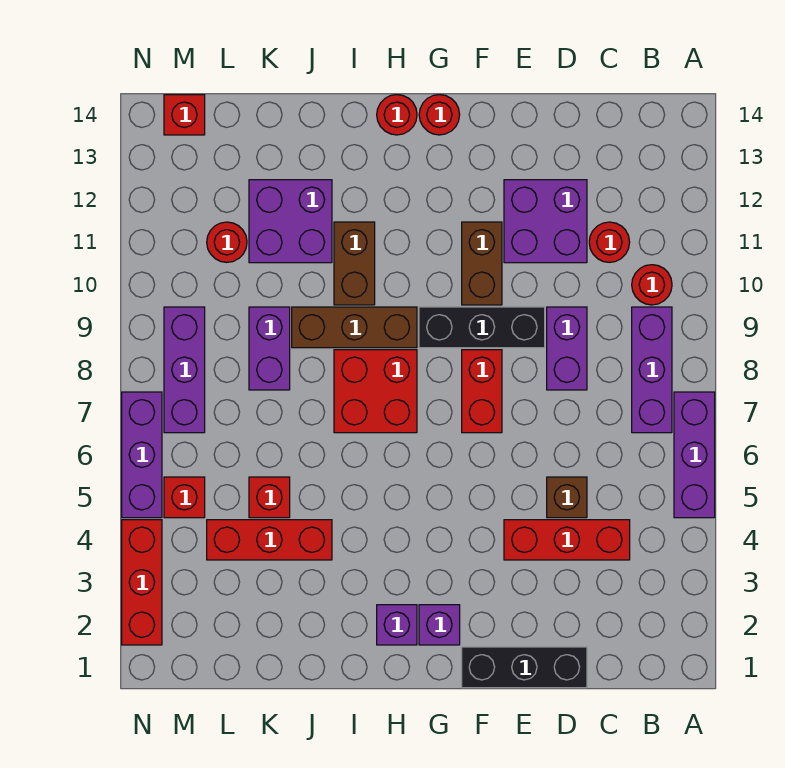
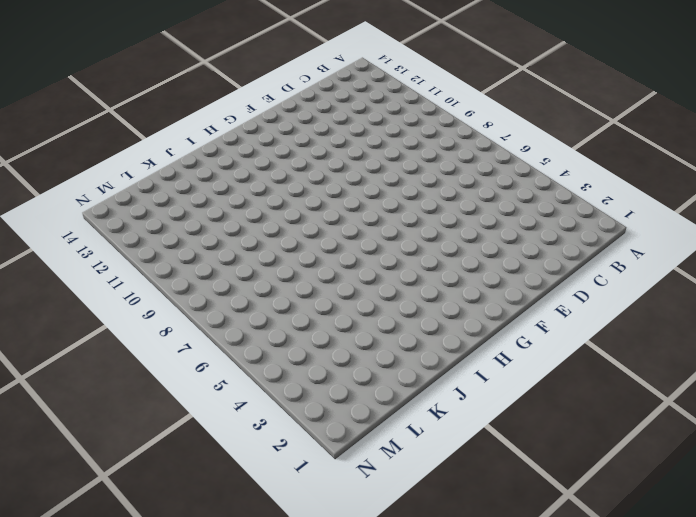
none -> purple 1x3 brick [674,392,715,518]
none -> purple 1x3 brick [632,307,672,433]
none -> red 1x1 round brick [632,265,672,305]

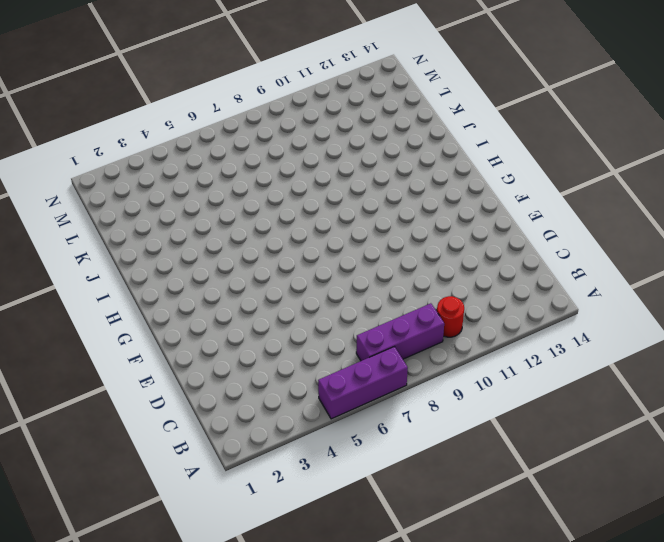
none -> red 1x3 brick [504,520,630,560]
none -> red 1x1 round brick [589,222,630,262]
none -> black 1x3 brick [462,647,587,688]

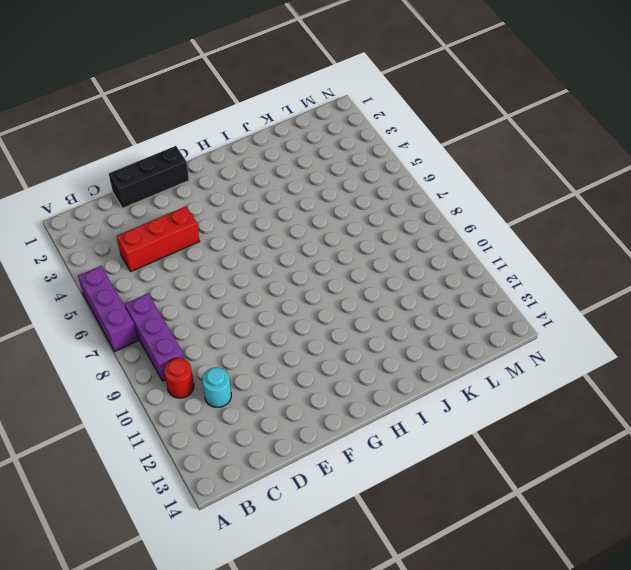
cyan 1x1 round brick [202,367,231,407] -> red 1x1 round brick [589,222,630,262]
none -> brown 1x1 brick [547,477,587,518]
none -> purple 1x2 brick [547,307,587,390]
none -> purple 2x2 brick [504,180,587,263]

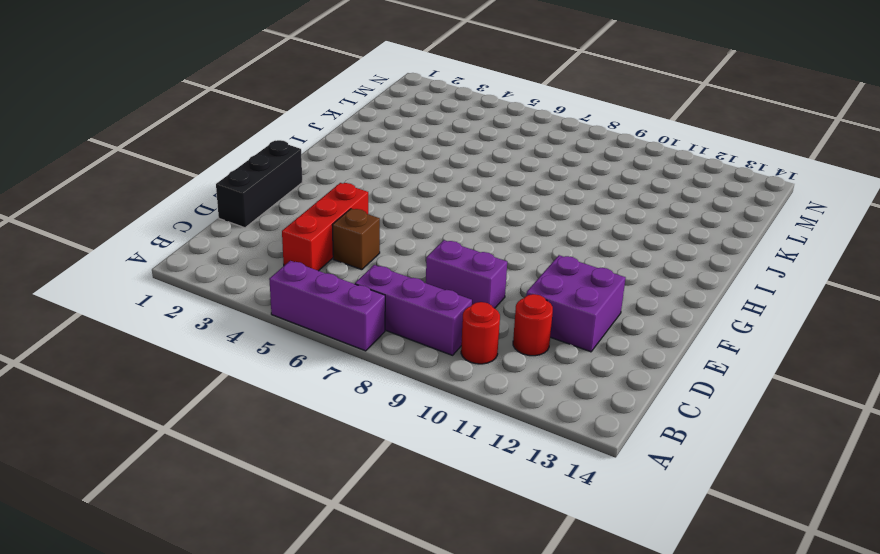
none -> black 1x3 brick [419,307,545,348]
none -> red 1x2 brick [462,350,502,433]
none -> brown 1x2 brick [462,222,502,305]

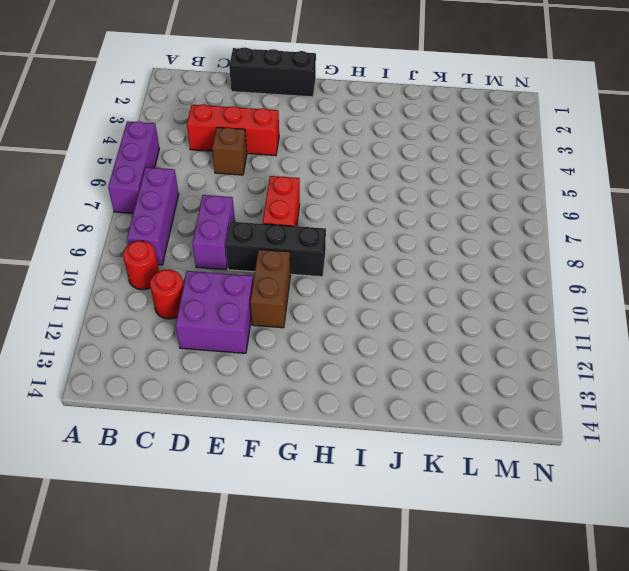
none -> purple 1x1 brick [419,605,460,645]
none -> red 1x1 round brick [419,95,460,135]
none -> purple 1x1 brick [377,605,417,645]

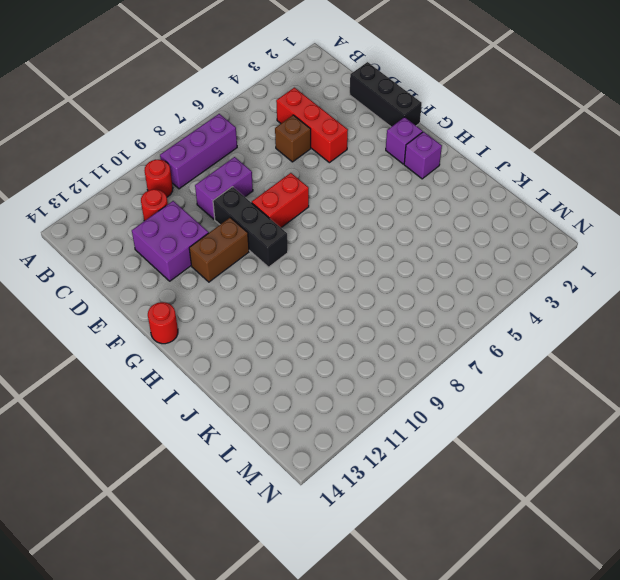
none -> purple 1x3 brick [674,392,715,518]
none -> red 2x2 brick [334,350,417,433]
none -> brown 1x3 brick [292,307,417,348]

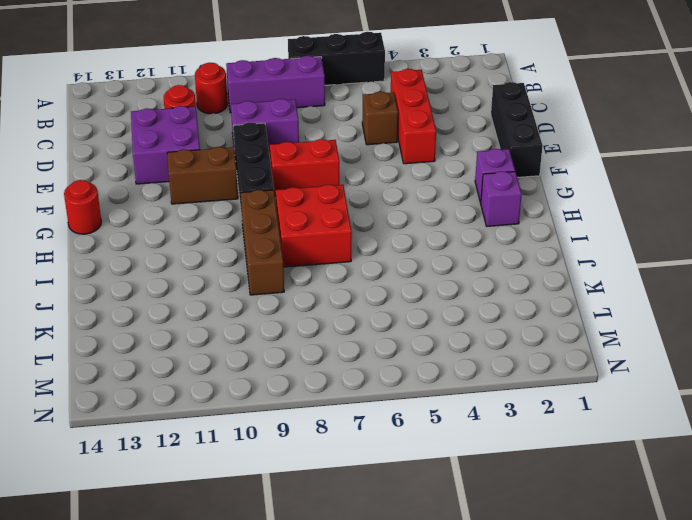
black 1x3 brick [288,32,385,85] -> purple 1x3 brick [674,392,715,518]
none -> red 1x1 round brick [377,95,417,135]
none -> brown 1x2 brick [334,222,375,305]
none -> red 1x3 brick [207,520,332,560]

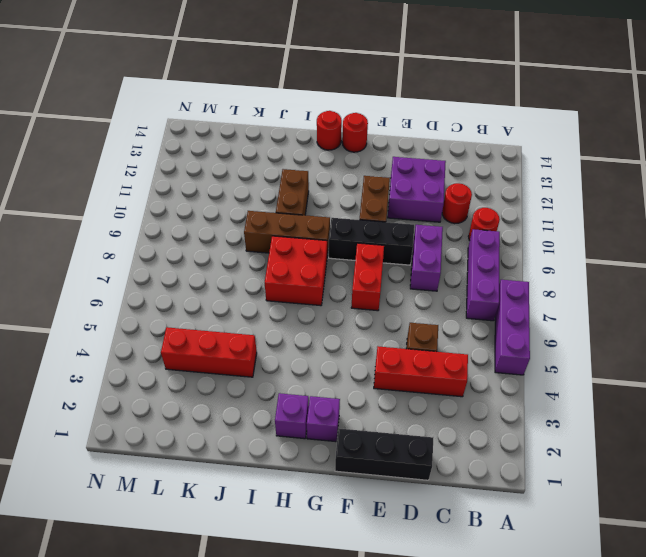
none -> purple 2x2 brick [249,180,332,263]
none -> red 1x1 brick [249,477,290,518]
none -> purple 1x2 brick [249,307,290,390]

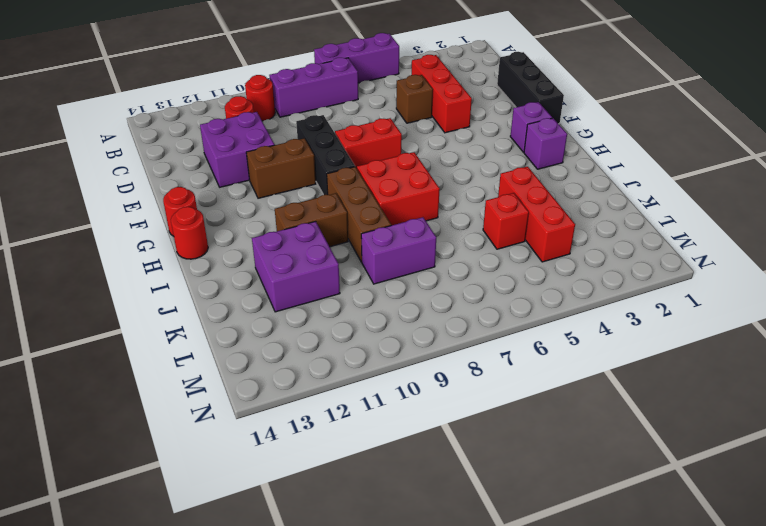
none -> purple 1x2 brick [547,307,587,390]
none -> red 1x1 round brick [207,222,247,262]
none -> red 1x1 brick [164,477,205,518]

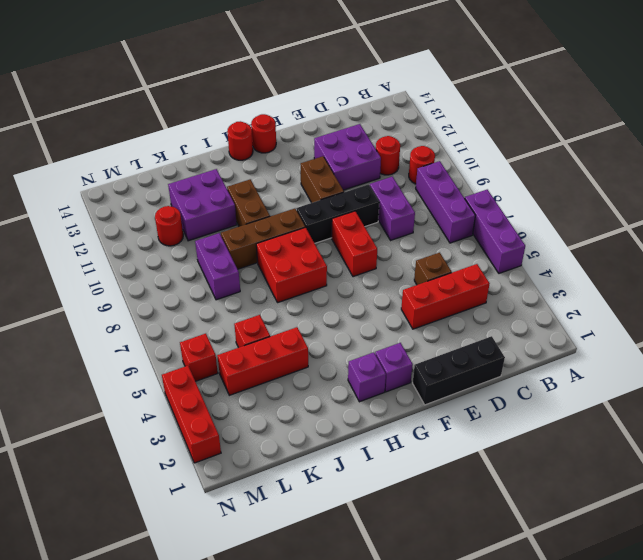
none -> purple 1x3 brick [164,307,205,433]
none -> red 1x1 brick [164,95,205,135]
none -> purple 1x3 brick [122,392,162,518]

